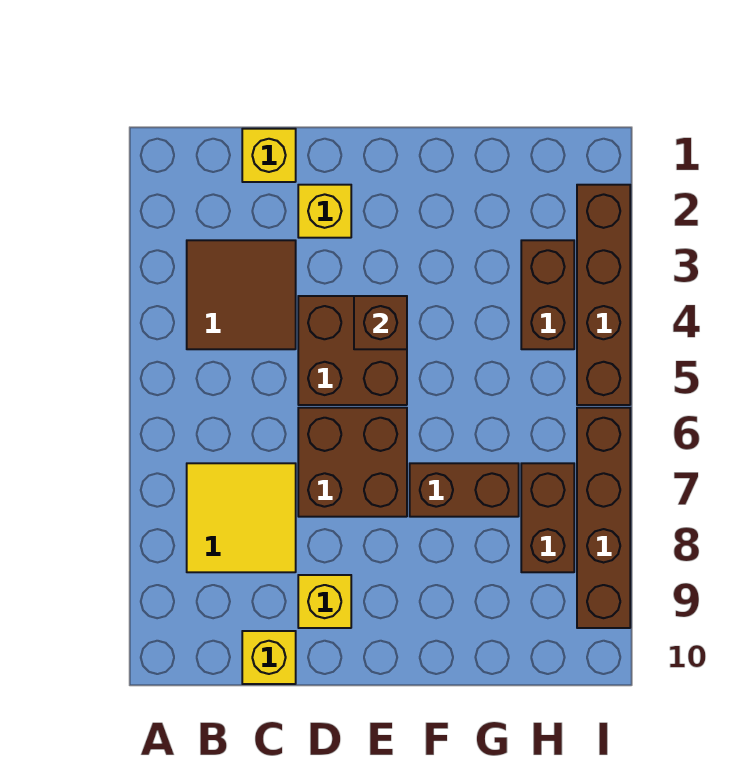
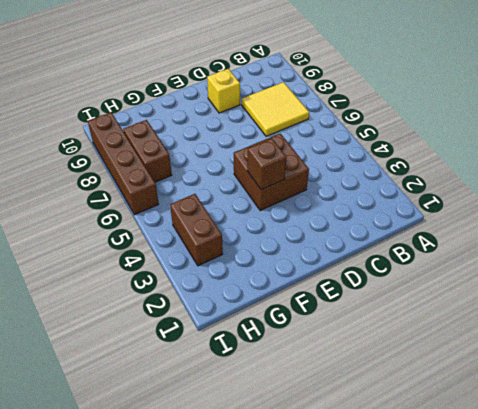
none -> brown 2x2 tile [187,240,296,349]
none -> yellow 1x1 brick [242,129,296,182]
none -> yellow 1x1 brick [242,631,296,684]

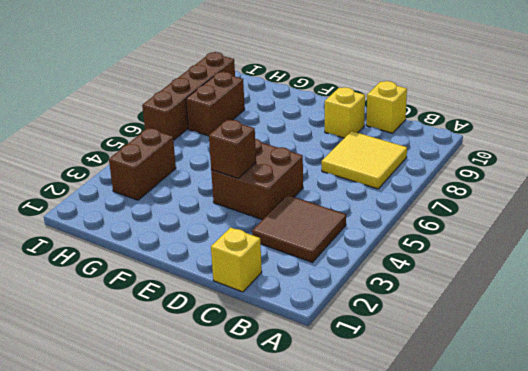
none -> yellow 1x1 brick [298,185,351,238]
none -> brown 2x2 brick [298,408,407,517]
none -> brown 1x2 brick [410,463,519,517]

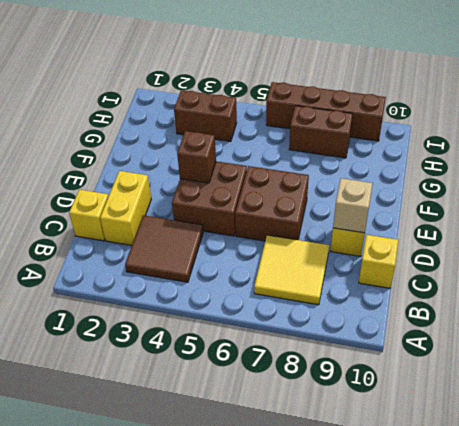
yellow 1x2 brick [100,171,151,245] -> yellow 1x1 brick [298,185,351,238]
tan 1x1 brick [333,178,373,233] -> none
none -> brown 1x2 brick [410,463,519,517]
none -> brown 1x4 brick [577,185,630,405]

